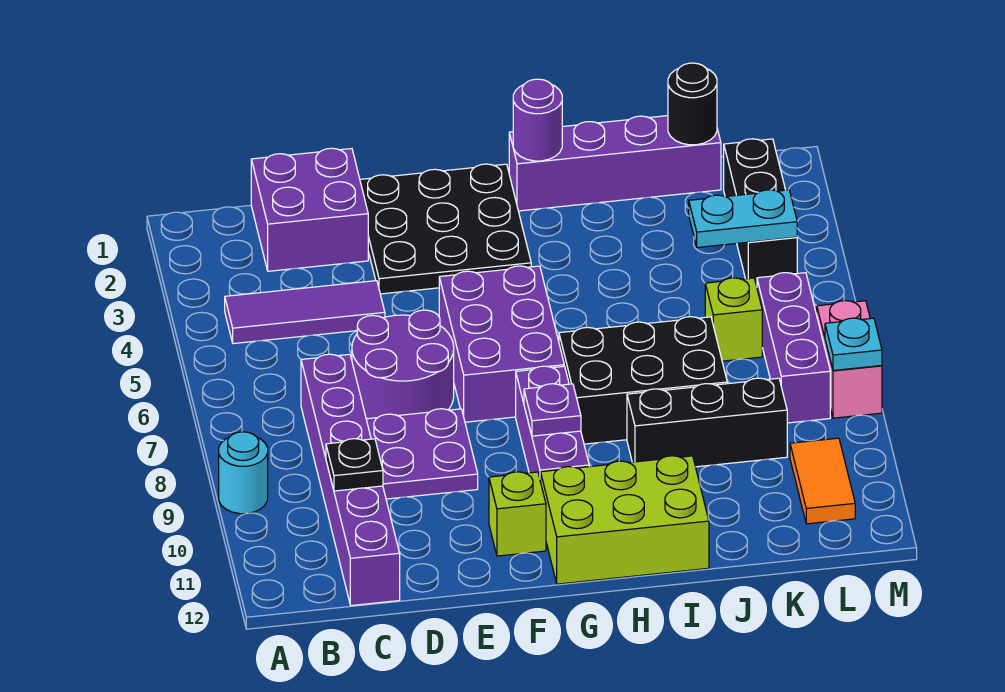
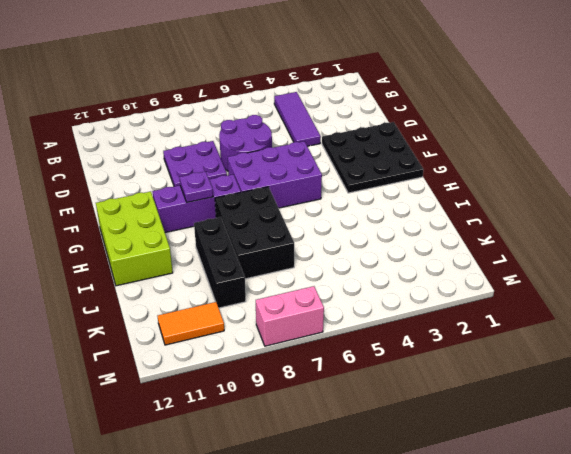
none -> cyan 1x1 round brick [219,432,268,514]
none -> purple 2x2 brick [251,148,368,271]
none -> purple 1x6 brick [301,354,400,606]

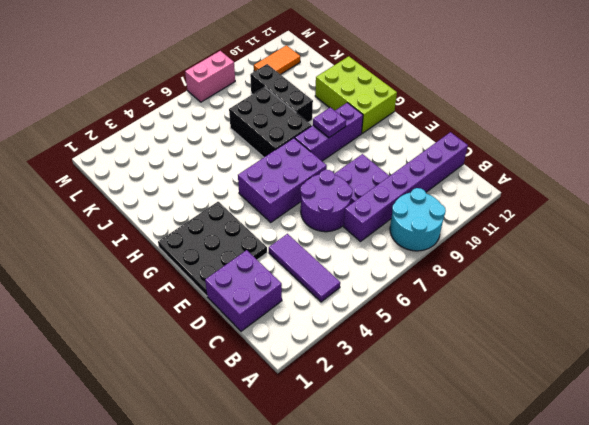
cyan 2x2 round brick [390,188,446,251] -> cyan 1x1 round brick [219,432,268,514]
none -> lime 1x1 brick [489,472,546,556]
none -> purple 1x4 brick [509,116,721,211]
none -> lime 1x1 brick [705,278,762,361]

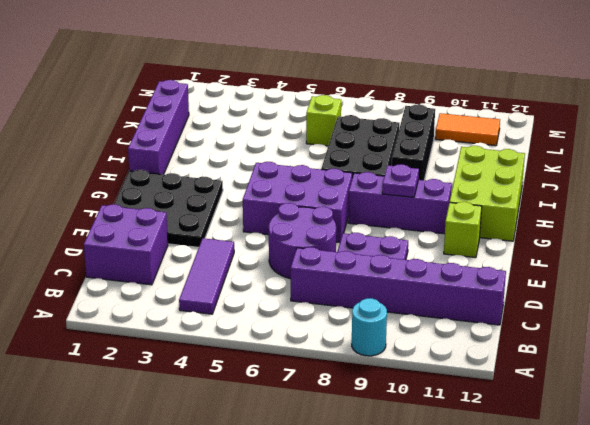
none -> black 1x3 brick [724,139,797,286]
none -> purple 1x3 brick [757,273,830,423]
none -> pink 1x2 brick [817,301,882,418]

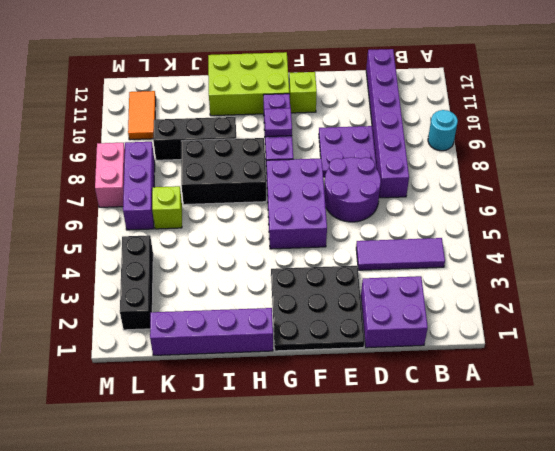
none -> black 1x1 plate [326,439,383,491]
none -> purple 1x1 round brick [513,79,562,161]
none -> black 1x1 round brick [668,63,717,145]

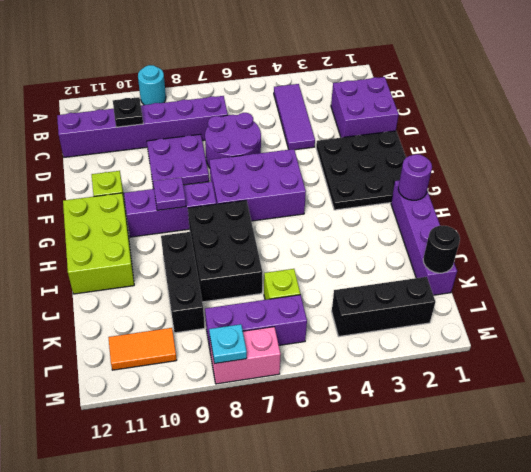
none -> cyan 1x2 plate [689,190,797,248]

